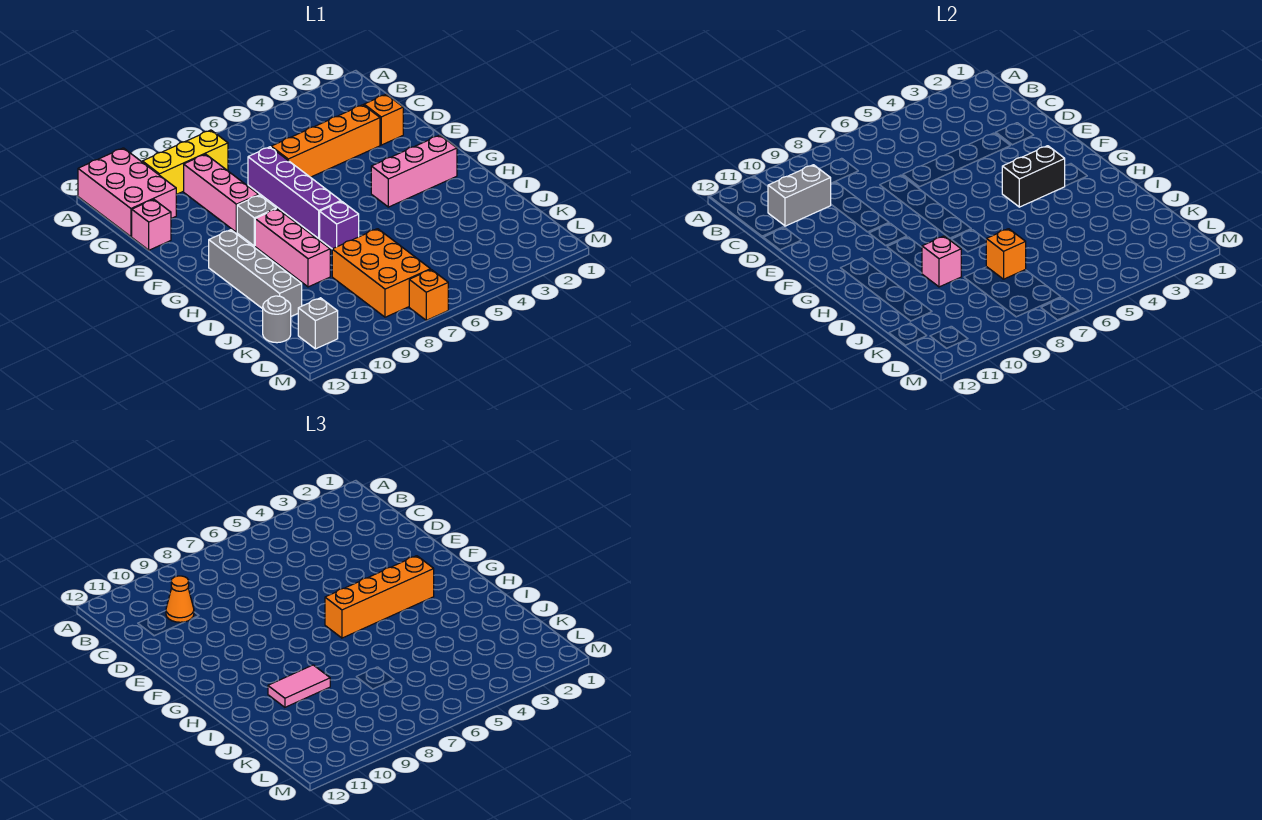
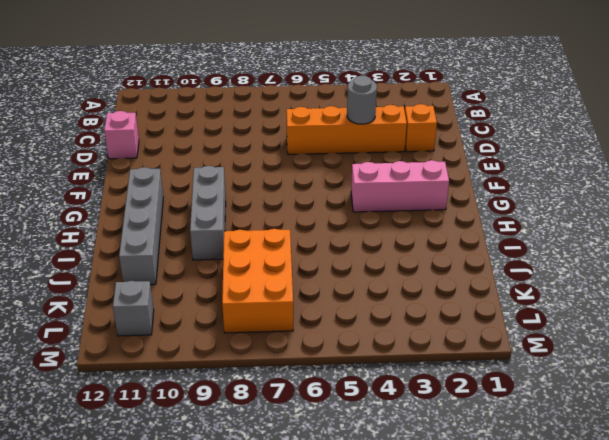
grey 1x1 round brick [347,76,377,124] -> grey 1x1 round brick moved to [263,296,291,343]
grey 1x3 brick [190,166,226,260] -> pink 1x3 brick [255,209,330,287]
none -> pink 2x3 brick [78,148,176,237]
none -> yellow 1x3 brick [142,130,228,194]
none -> pink 1x3 brick [184,154,258,232]

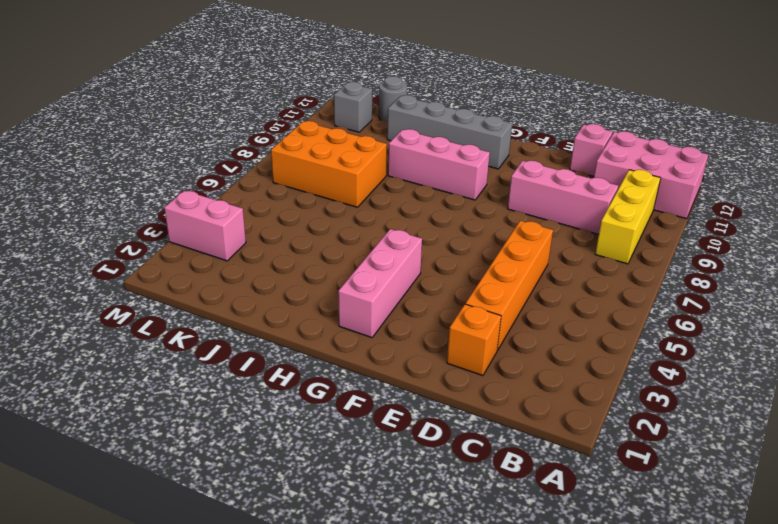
pink 1x2 brick [164,191,246,261] -> none
none -> purple 1x4 brick [248,147,341,238]
none -> grey 1x1 brick [237,195,276,246]
none -> purple 1x1 brick [320,201,359,249]

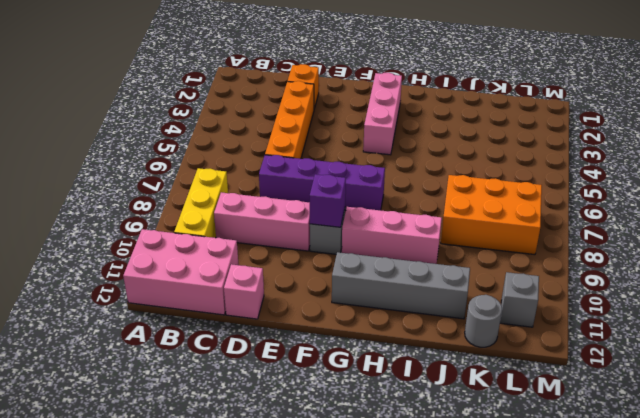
purple 1x1 brick [310,174,346,227] -> purple 1x1 brick moved to [320,201,359,249]
none -> orange 1x1 brick [409,270,448,320]
none -> grey 1x2 brick [768,165,831,226]
none -> black 1x2 brick [1002,146,1065,207]

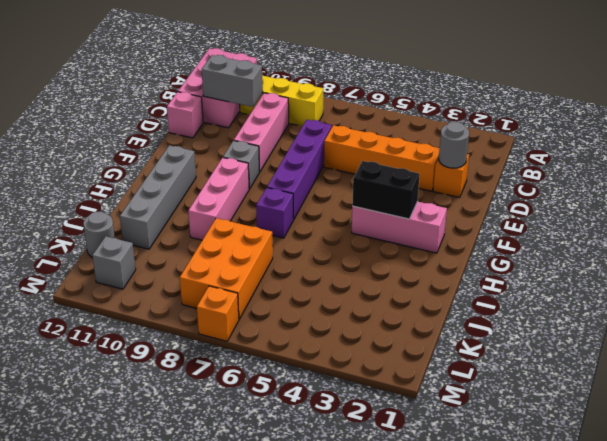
grey 1x1 round brick [439,122,469,168] -> none
none -> pink 1x1 brick [922,236,961,287]
none -> orange 1x1 brick [986,229,1026,279]
none -> orange 1x1 cone [166,576,194,622]

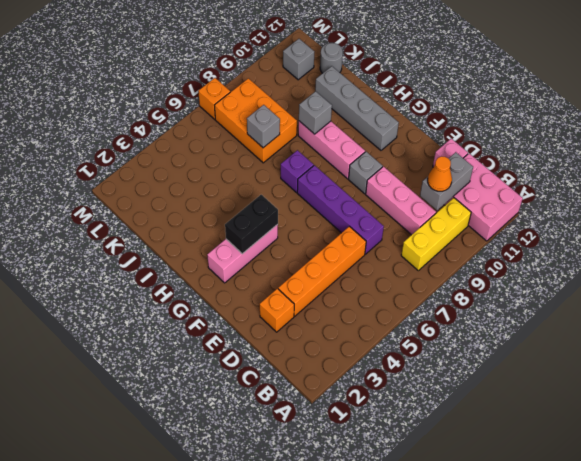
grey 1x1 brick [299,91,332,134] -> pink 1x1 brick [922,236,961,287]
grey 1x1 brick [247,105,280,148] -> orange 1x1 brick [986,229,1026,279]
none -> orange 1x4 brick [325,556,434,638]
none -> pink 1x2 tile [268,665,330,707]

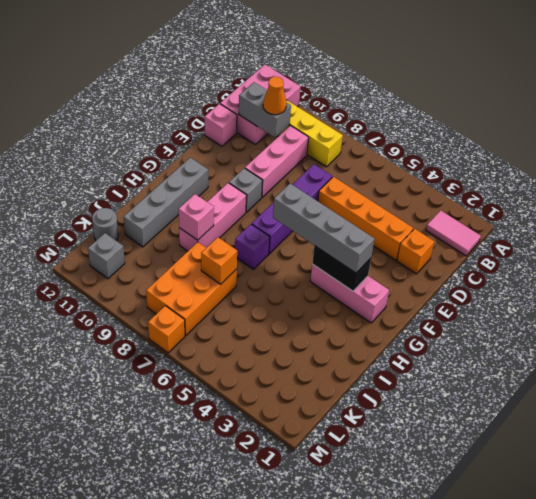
pink 1x2 tile [426,210,481,256] -> pink 1x2 tile moved to [268,665,330,707]
grey 1x4 brick [273,184,375,273] -> orange 1x4 brick [325,556,434,638]

